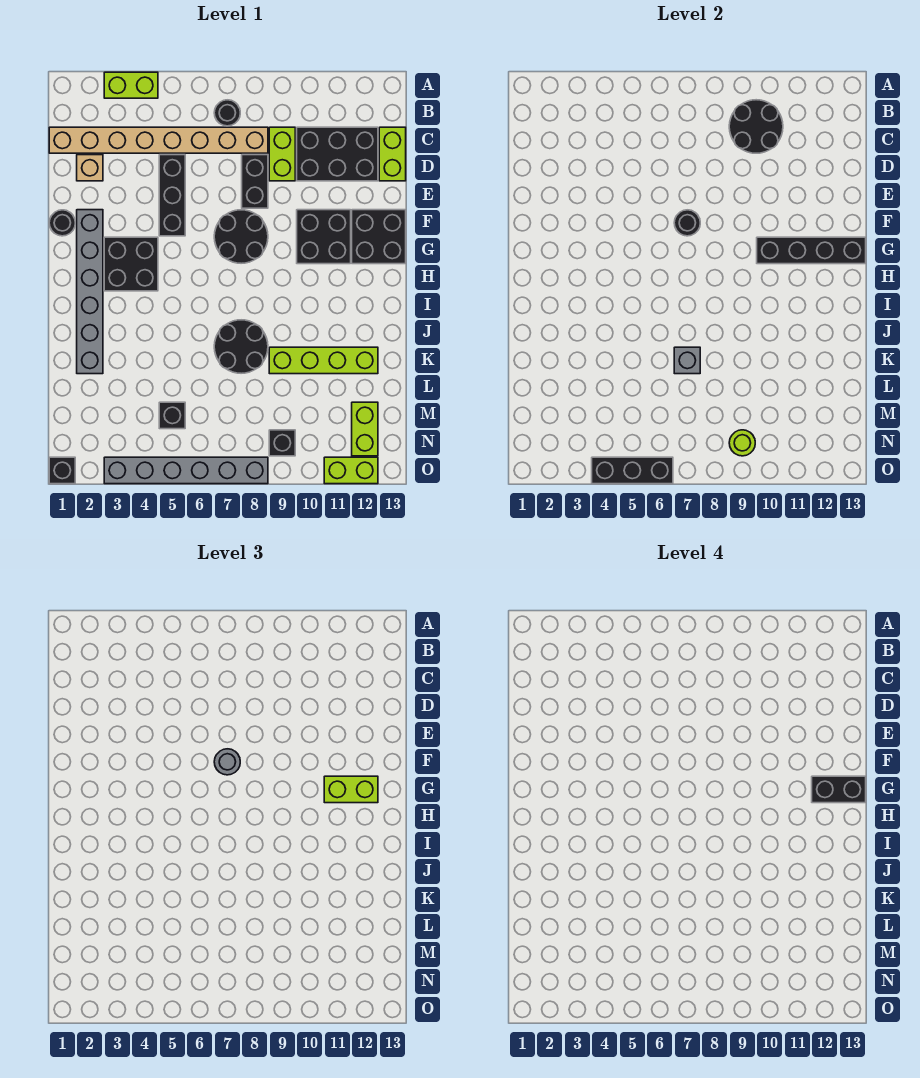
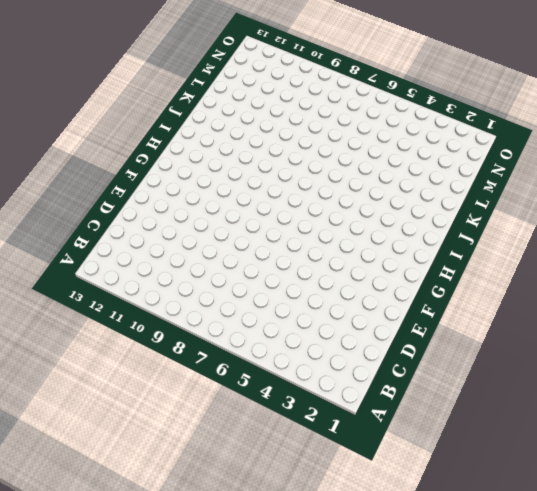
none -> lime 1x2 brick [104,72,158,98]
none -> black 1x1 round brick [214,100,240,126]
none -> tan 1x8 brick [49,127,268,153]
none -> lime 1x2 brick [269,127,295,181]

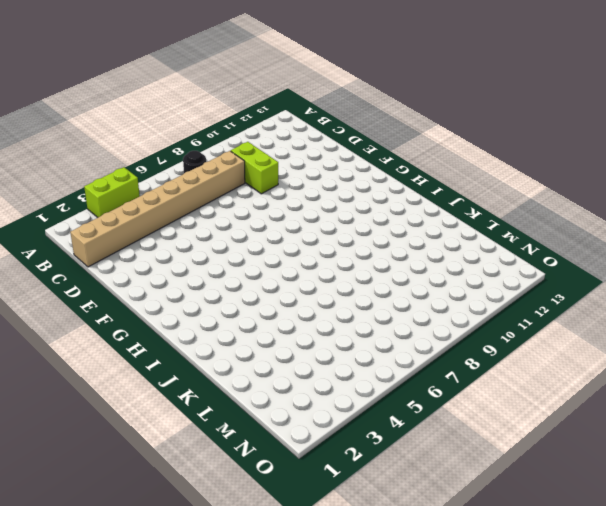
none -> black 2x3 brick [297,127,378,181]
none -> lime 1x2 brick [379,127,406,181]
none -> tan 1x1 brick [77,155,103,181]
none -> black 1x3 brick [159,155,185,236]

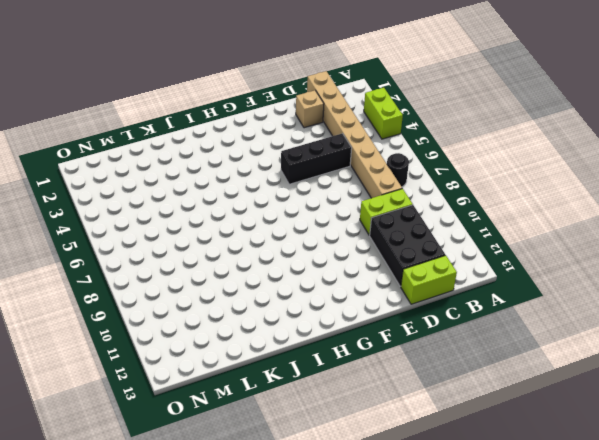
none -> black 1x2 brick [242,155,268,208]
none -> black 1x1 round brick [49,210,75,236]
none -> grey 1x6 brick [77,210,103,374]
none -> black 2x2 round brick [214,210,268,263]

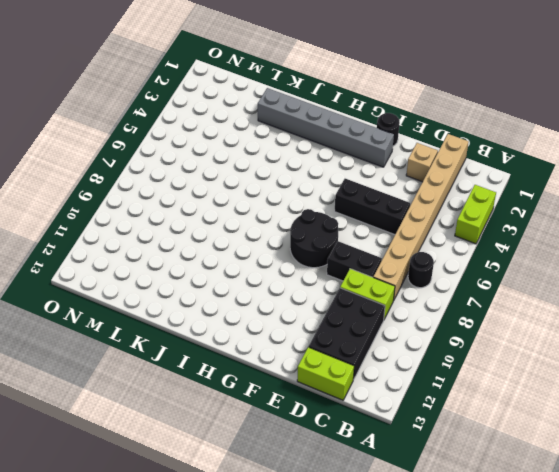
none -> black 2x2 brick [297,210,351,264]
none -> black 2x2 brick [352,210,406,264]
none -> black 2x2 brick [104,237,158,291]
none -> black 2x2 round brick [214,320,268,373]

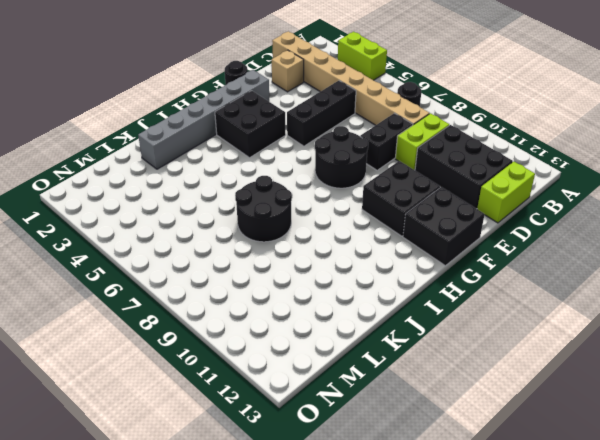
none -> lime 1x4 brick [269,347,378,374]
none -> black 1x1 brick [159,402,185,429]
none -> lime 1x2 brick [352,402,378,456]
none -> black 1x1 brick [269,430,295,456]

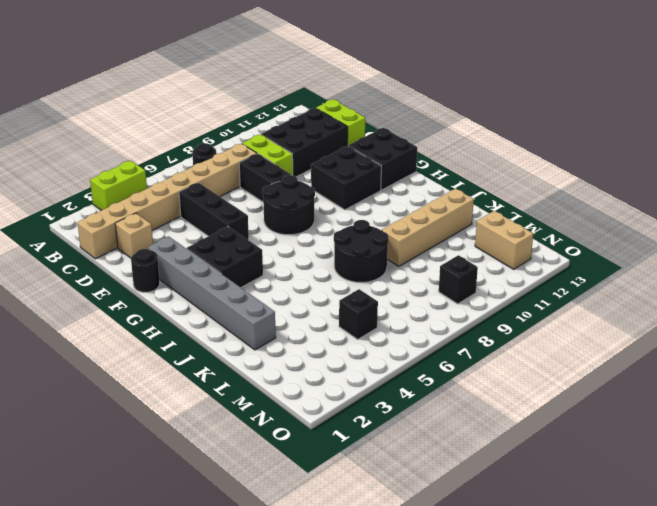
tan 1x4 brick [382,189,474,266] -> lime 1x4 brick [269,347,378,374]
tan 1x2 brick [475,211,533,269] -> lime 1x2 brick [352,402,378,456]
none -> black 1x1 brick [49,457,75,484]
none -> grey 1x6 brick [104,457,268,484]
none -> lime 1x2 brick [324,457,378,484]
none -> black 2x2 round brick [729,100,783,153]

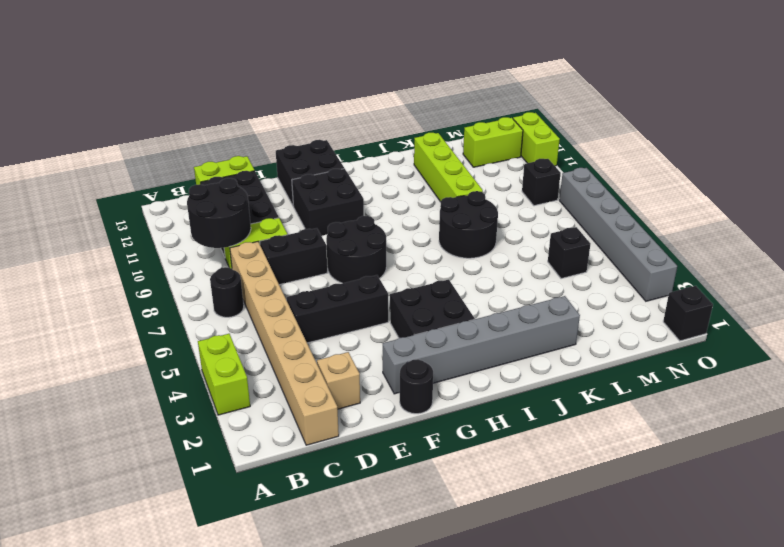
none -> black 1x1 round brick [674,210,700,236]
none -> black 1x4 brick [757,237,866,264]
none -> grey 1x1 brick [674,347,700,374]
none -> lime 1x1 round brick [729,430,755,456]

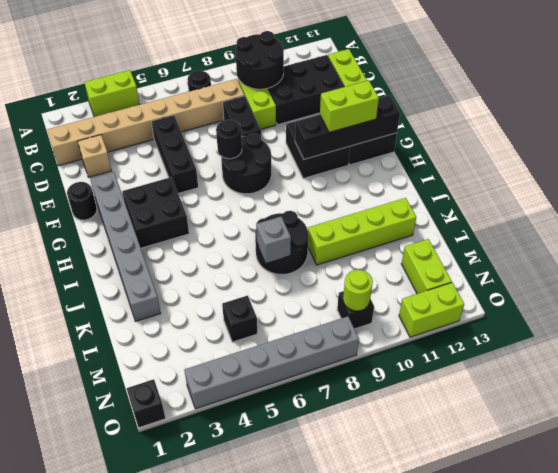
none -> black 1x3 brick [592,457,673,484]
none -> grey 1x1 round brick [214,749,240,775]
none -> black 1x2 brick [812,776,866,803]

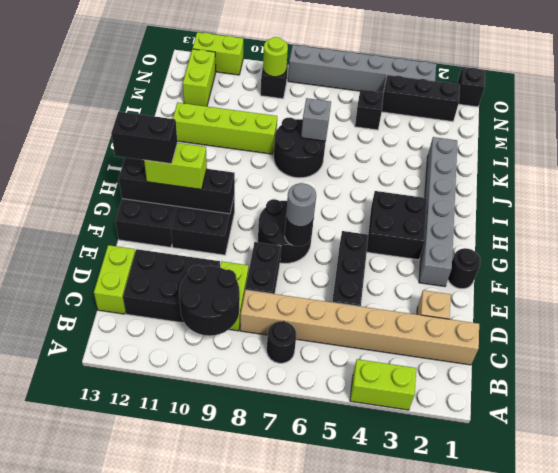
black 1x3 brick [382,75,460,122] -> black 1x3 brick moved to [592,457,673,484]

